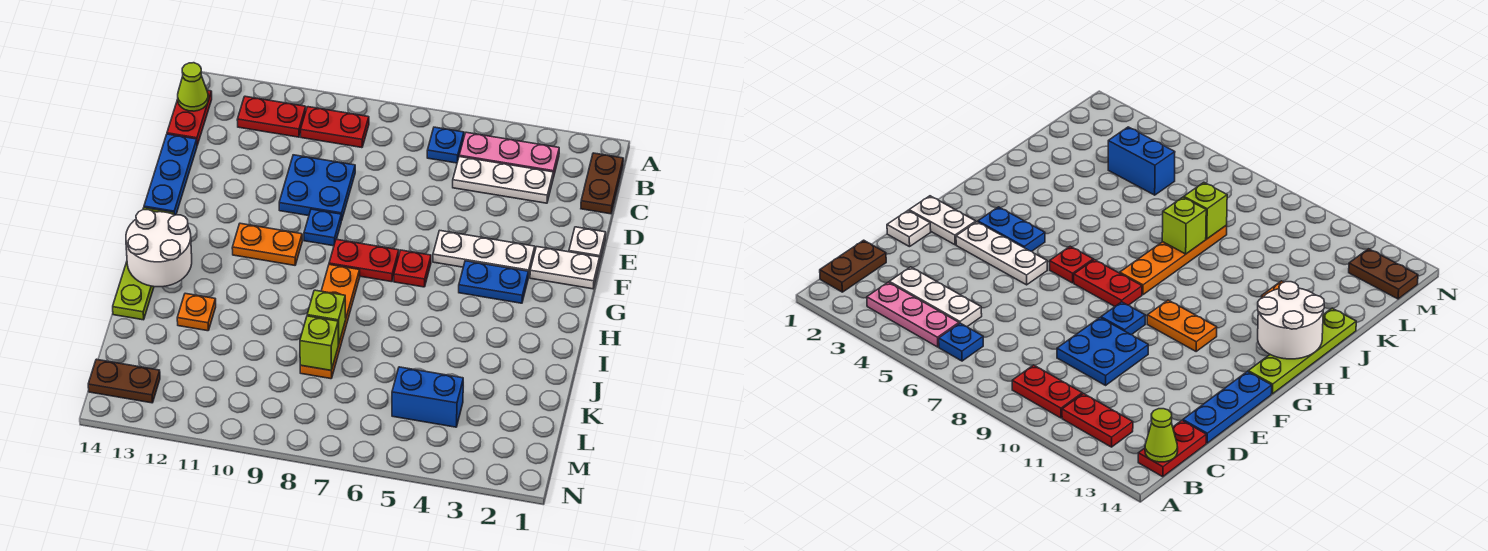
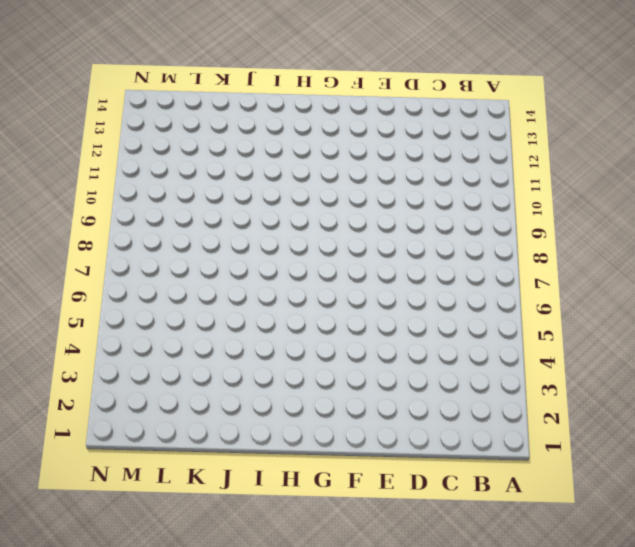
none -> brown 1x2 plate [581,153,623,214]
none -> pink 1x3 plate [459,132,559,178]
none -> blue 1x1 plate [427,127,464,163]

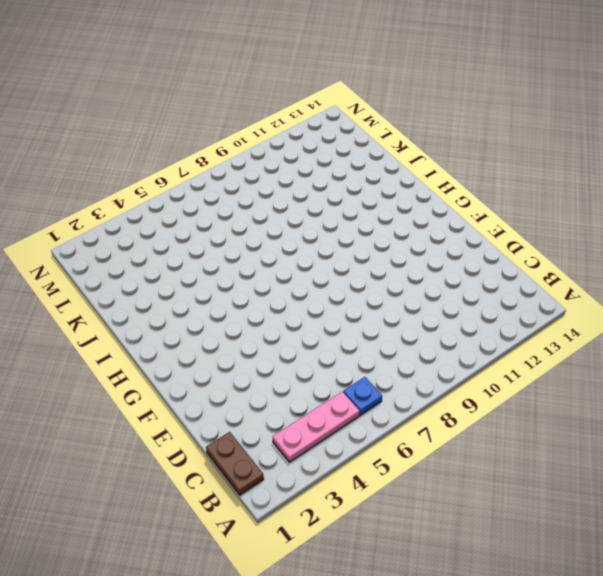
none -> red 1x2 plate [301,107,369,148]
none -> red 1x2 plate [237,96,306,137]
none -> red 1x2 plate [167,90,212,145]

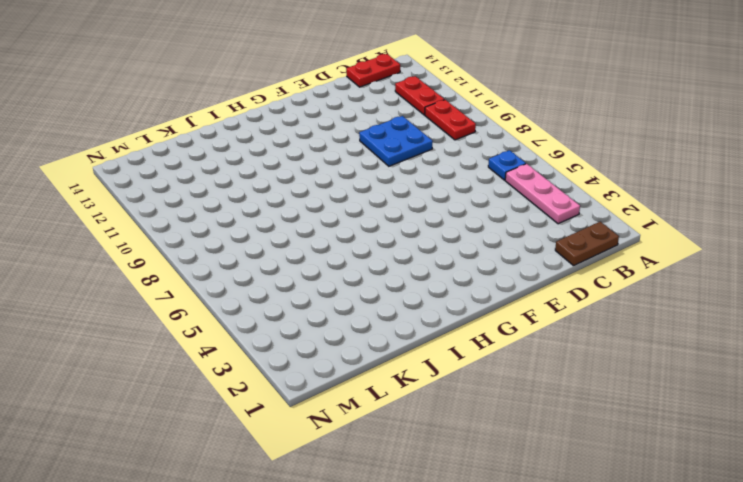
none -> white 1x3 plate [453,157,553,203]
none -> blue 1x3 plate [144,134,197,215]
none -> white 1x1 plate [569,227,606,263]

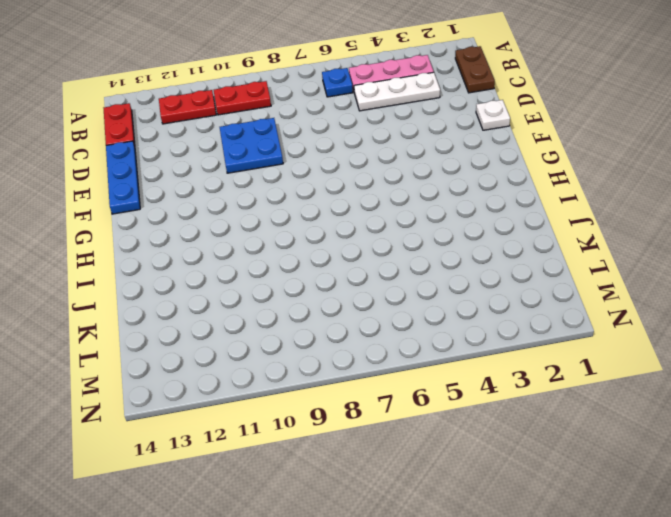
none -> white 1x2 plate [530,247,600,289]
none -> white 1x3 plate [433,231,535,277]
none -> blue 1x1 plate [304,209,341,246]

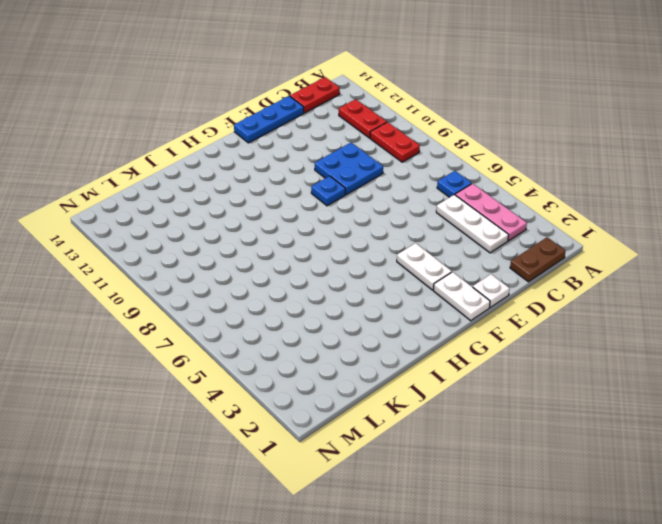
white 1x2 plate [397,243,452,290] -> white 1x3 plate [433,231,535,277]
none -> blue 1x2 plate [459,261,528,303]
none -> red 1x1 plate [394,250,431,287]
none -> red 1x2 plate [329,239,399,282]

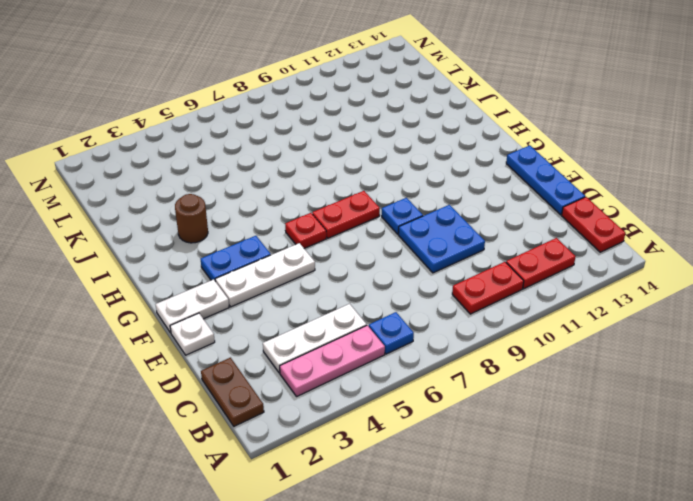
brown 1x1 round brick [175,194,208,243] -> none
none -> orange 1x2 plate [232,223,302,265]
none -> lime 1x4 plate [113,208,174,320]
none -> orange 1x4 plate [300,265,360,379]

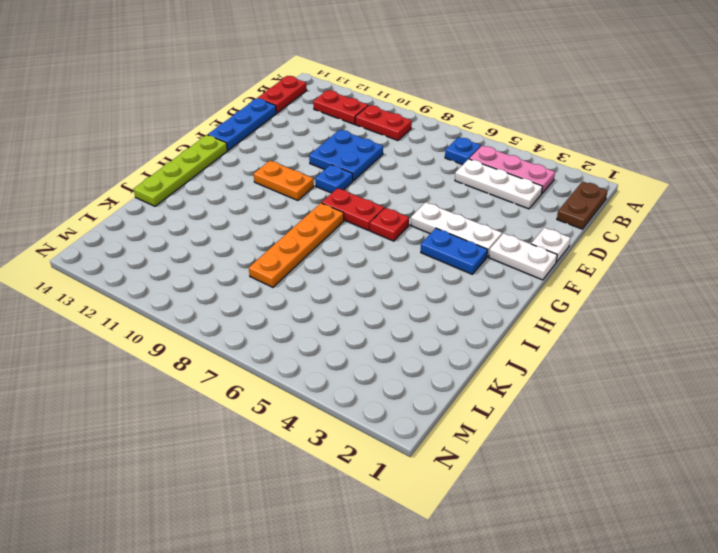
none -> orange 1x1 plate [177,293,216,331]
none -> blue 1x2 brick [392,367,463,427]
none -> brown 1x2 plate [88,359,160,403]

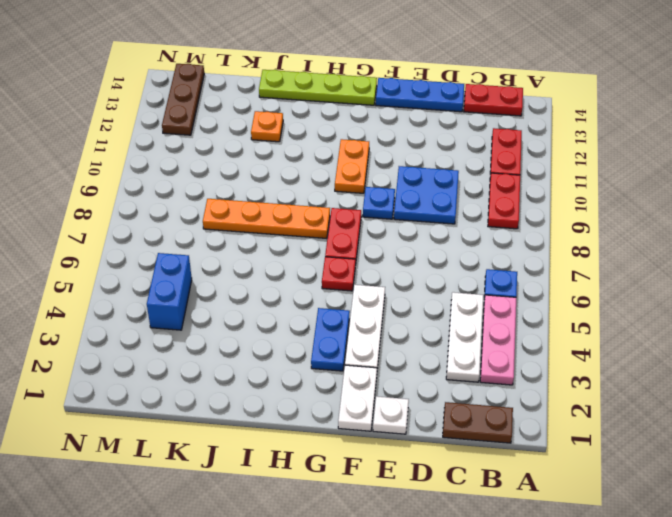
brown 1x3 plate [162,64,204,135] -> brown 1x2 plate [88,359,160,403]
none -> lime 1x1 cone [178,63,208,111]
none -> white 2x2 round brick [126,210,192,287]
none -> lime 1x1 brick [307,290,346,344]

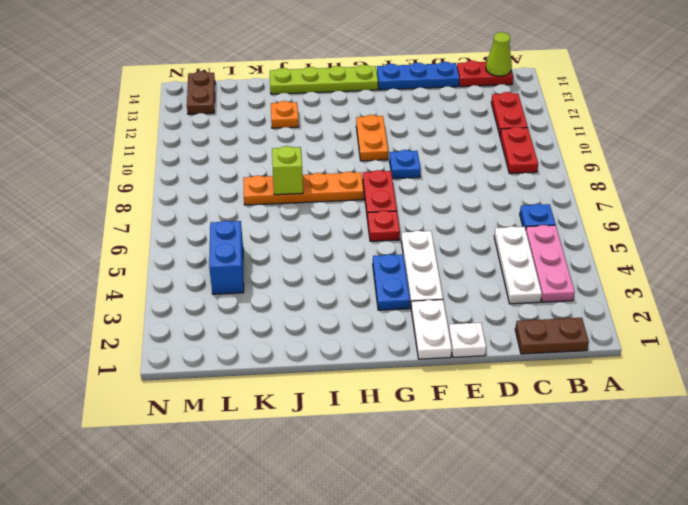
none -> blue 2x2 plate [279,155,355,221]
none -> white 2x2 round brick [126,210,192,287]
none -> lime 1x1 brick [300,316,339,371]

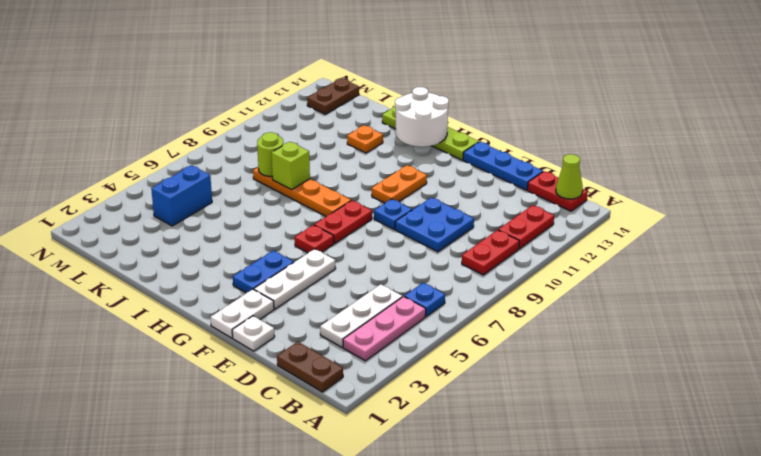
lime 1x1 round brick [257,132,283,176] -> lime 1x1 brick [300,316,339,371]

